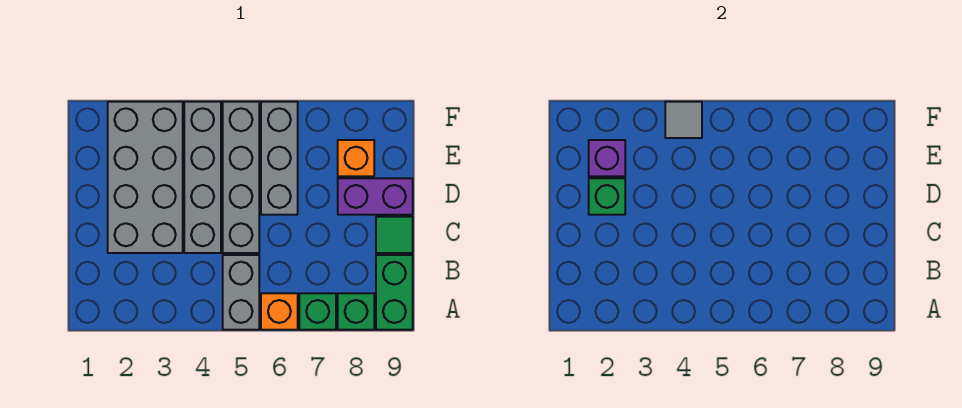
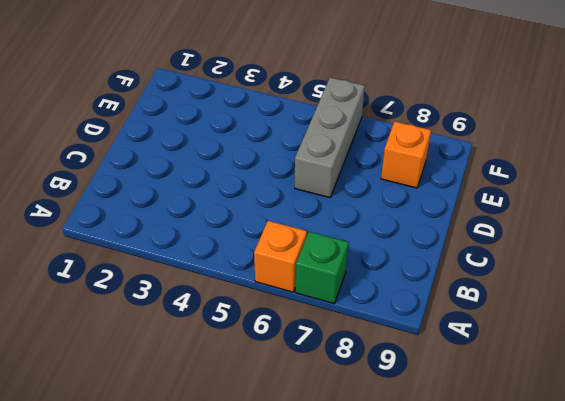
none -> grey 1x2 brick [223,255,259,330]
none -> green 1x1 brick [338,293,374,330]
none -> green 1x2 brick [376,255,413,330]

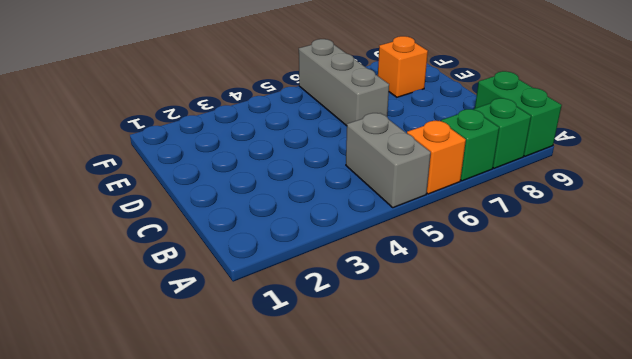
none -> grey 2x4 brick [108,102,183,253]
none -> grey 1x4 brick [184,102,221,253]
none -> grey 1x4 brick [223,102,259,253]

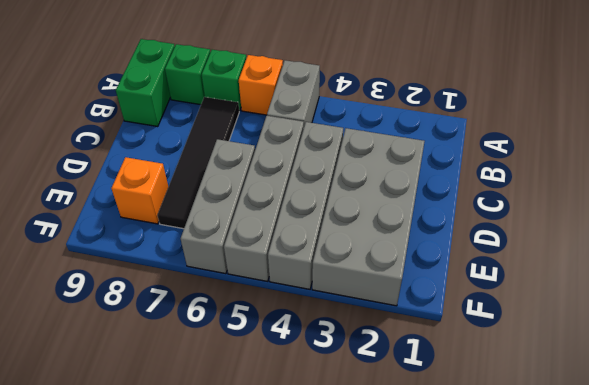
black 1x4 tile [158,97,239,229] -> none
none -> green 1x1 tile [376,217,413,253]
none -> purple 1x2 brick [338,178,413,215]
none -> green 1x1 brick [589,178,625,215]

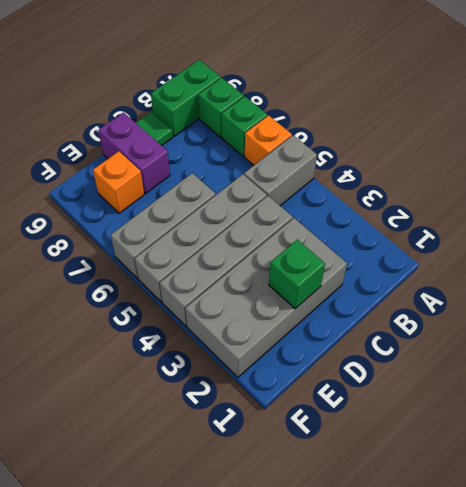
none -> purple 1x1 brick [589,140,625,176]
none -> grey 1x1 tile [665,102,702,138]

